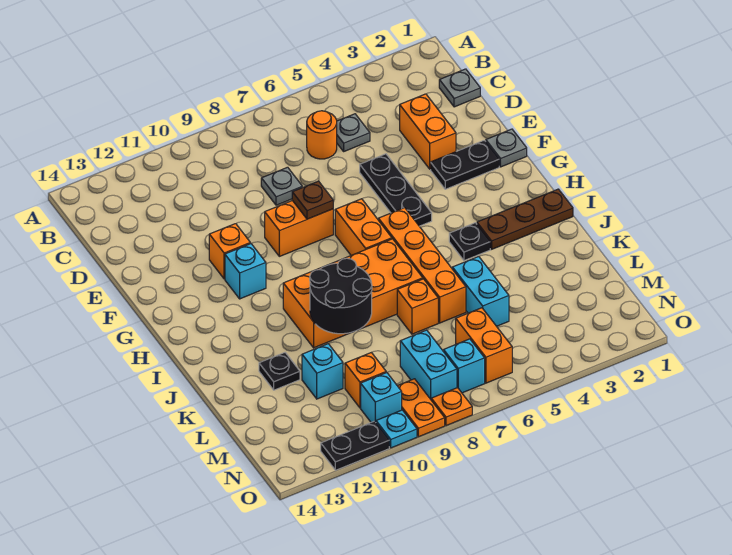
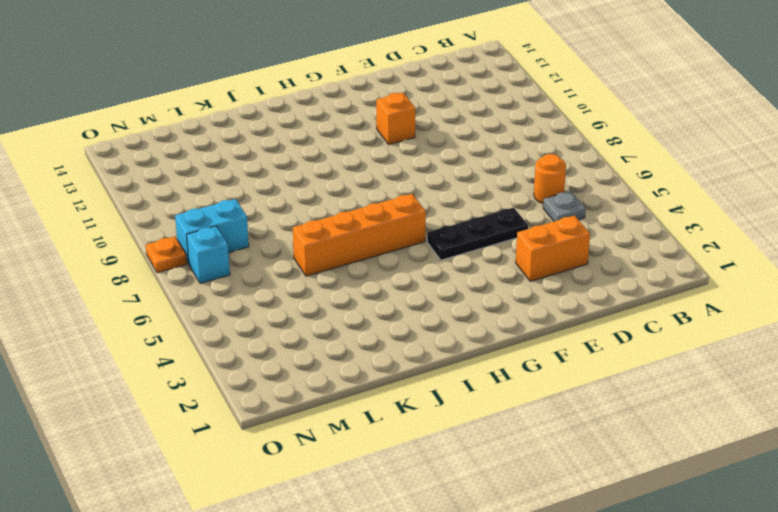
none -> grey 1x1 plate [439,69,480,107]
none -> grey 1x1 plate [261,167,302,205]
none -> grey 1x1 plate [486,129,527,167]
none -> black 1x2 plate [431,140,499,189]

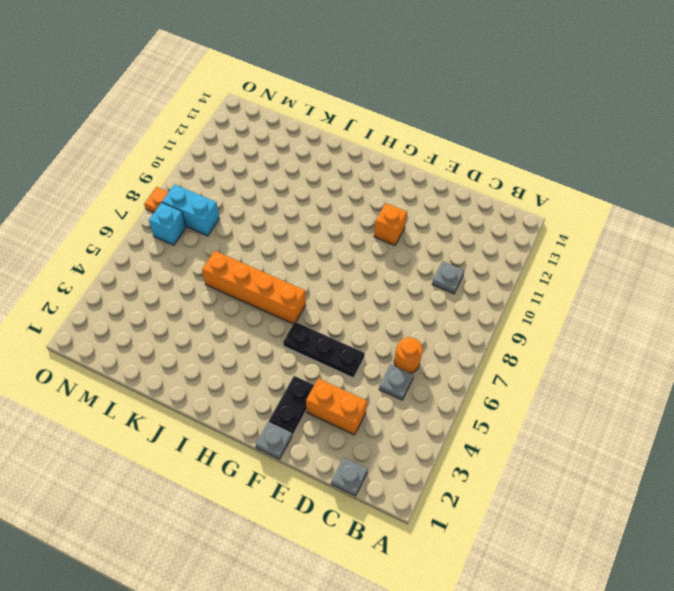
grey 1x1 plate [432,261,464,294] -> grey 1x1 plate moved to [261,167,302,205]
none -> orange 1x2 brick [265,201,333,256]
none -> orange 1x2 brick [335,199,392,255]
none -> cyan 1x1 brick [225,244,266,299]
none -> brown 1x3 plate [477,189,573,249]

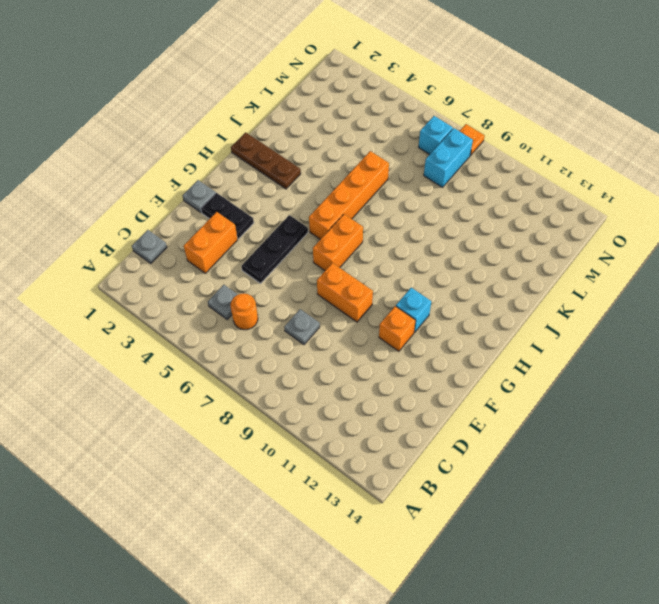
none -> black 1x1 plate [449,223,490,261]
none -> orange 2x4 brick [283,239,423,348]
none -> cyan 1x2 brick [452,257,509,326]
none -> orange 1x1 brick [397,279,438,334]

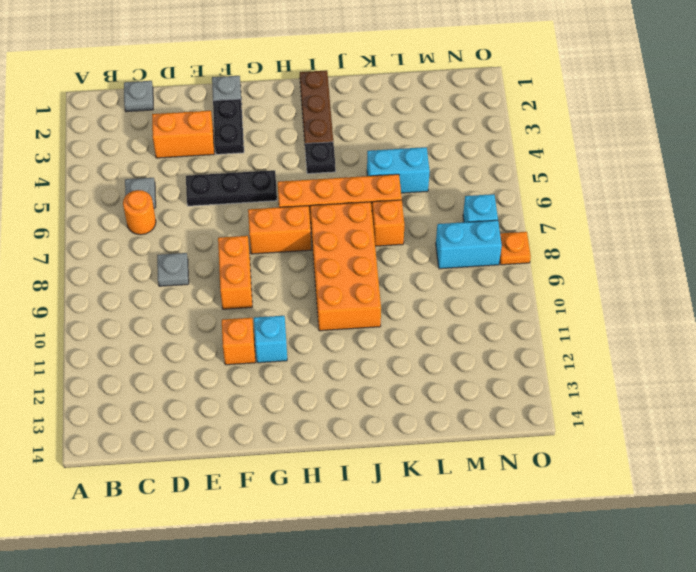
none -> black 1x1 plate [259,353,300,390]
none -> cyan 1x1 brick [302,344,343,399]
none -> orange 1x2 brick [456,308,512,383]
none -> orange 1x1 brick [345,353,386,408]

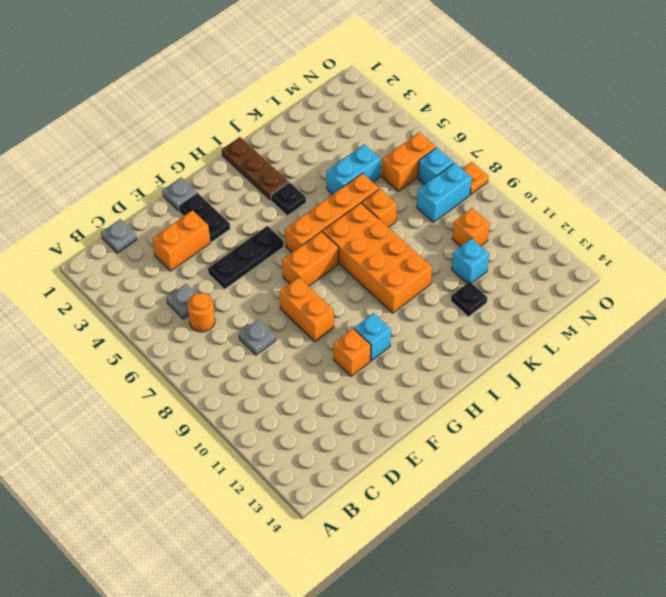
none -> orange 1x2 plate [398,379,445,437]
none -> cyan 1x1 brick [361,372,402,422]
none -> cyan 1x1 plate [376,410,417,448]
none -> black 1x2 plate [321,421,389,470]

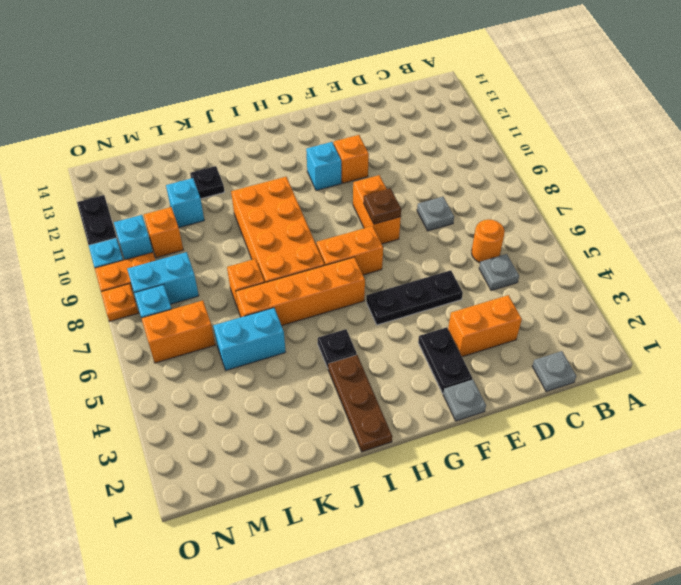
none -> black 2x2 round brick [310,258,372,334]

